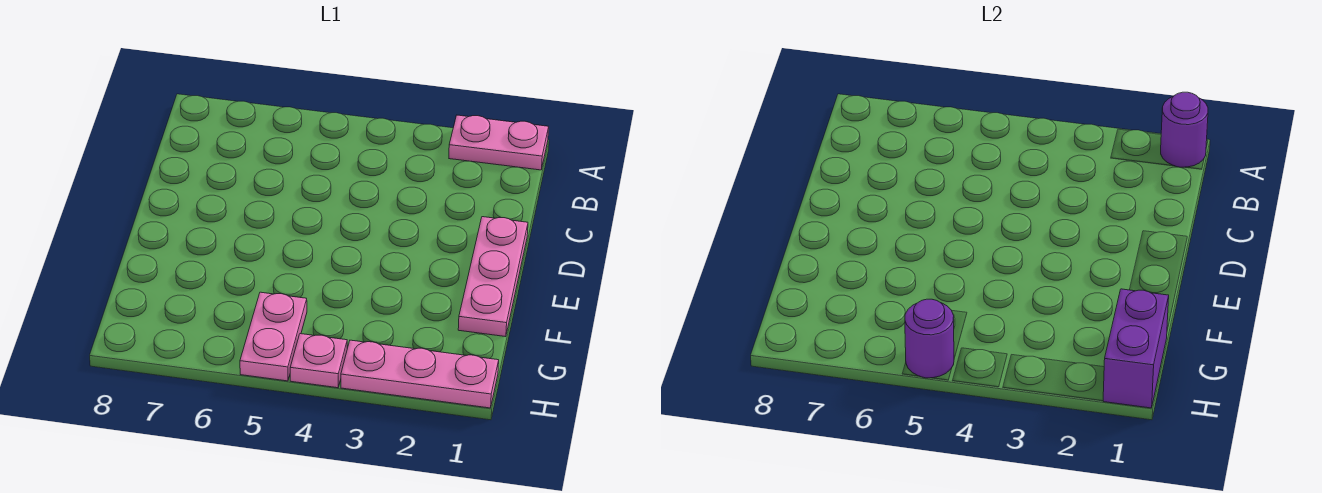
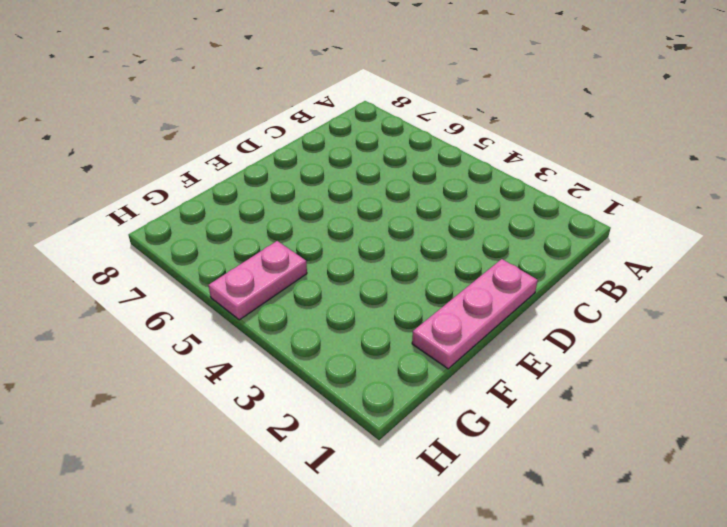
none -> pink 1x2 plate [449,115,549,170]
none -> pink 1x3 plate [341,340,499,408]

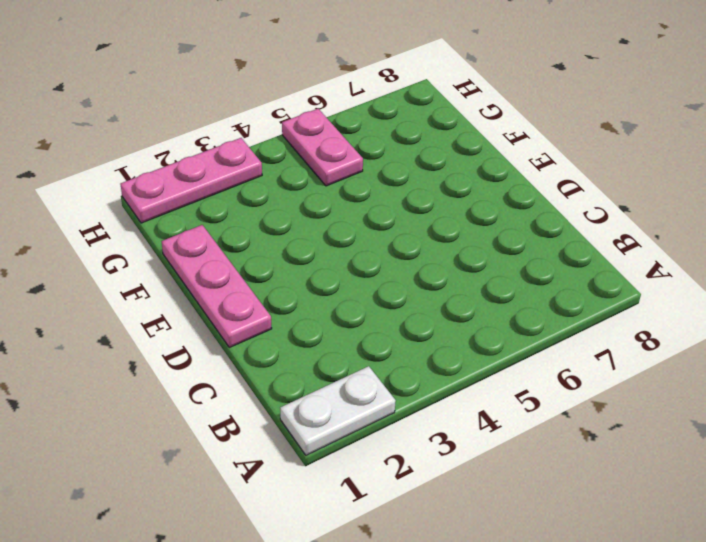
white 1x2 plate [280,366,396,455] -> pink 1x2 plate [449,115,549,170]
none -> pink 1x1 plate [290,334,347,388]
none -> purple 1x1 round brick [1161,92,1208,167]

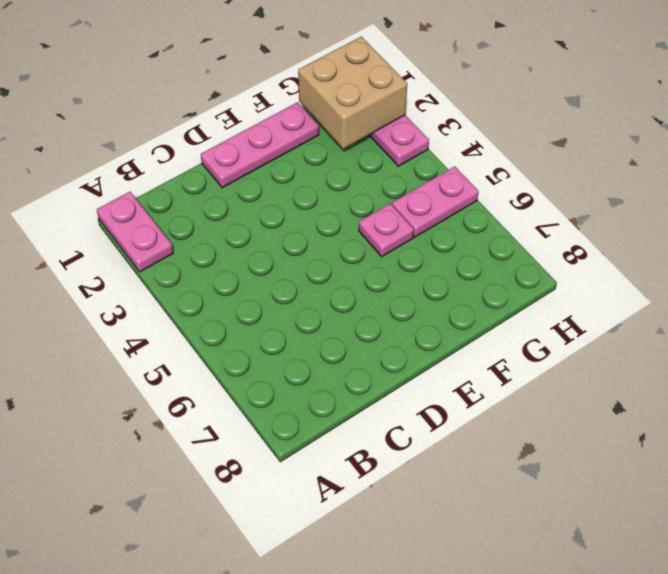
pink 1x1 plate [359,204,414,257] -> pink 1x1 plate moved to [290,334,347,388]
tan 2x2 brick [298,37,407,149] -> purple 1x2 brick [1103,289,1169,408]
none -> purple 1x1 round brick [1161,92,1208,167]
none -> purple 1x1 round brick [905,299,954,378]

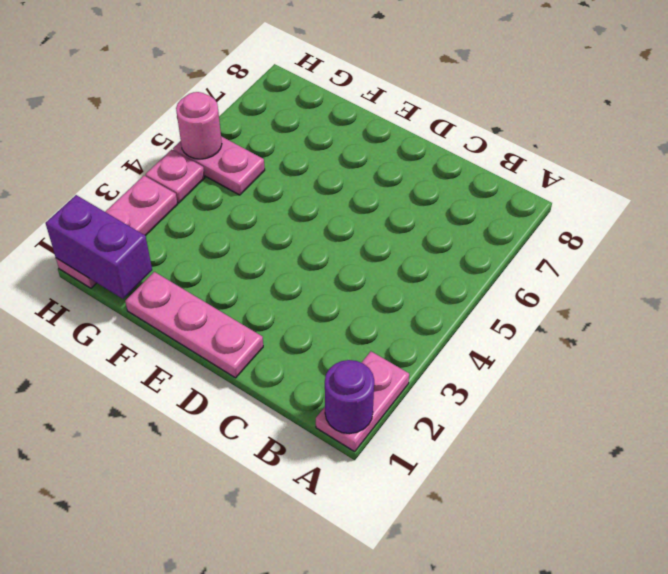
pink 1x1 round brick [176,92,222,159] -> purple 1x1 round brick [905,299,954,378]

